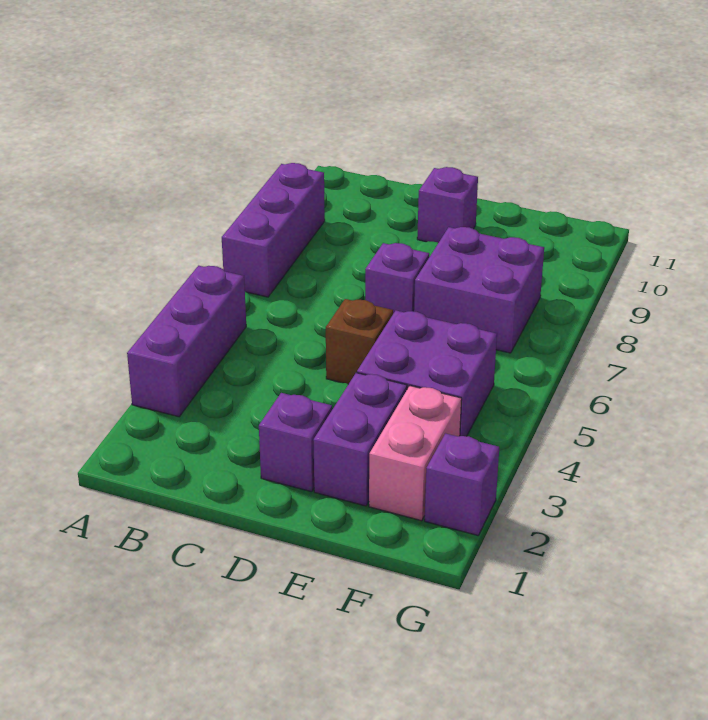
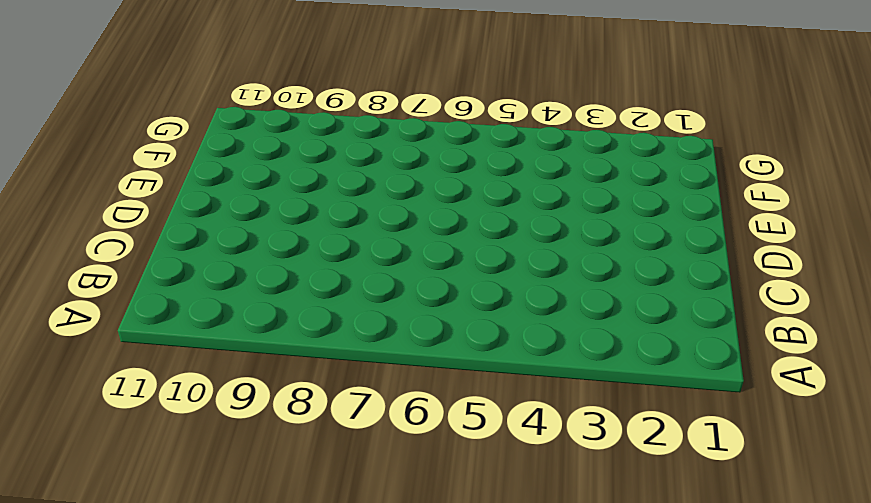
none -> purple 1x3 brick [127,266,246,417]
none -> purple 1x3 brick [222,163,325,297]

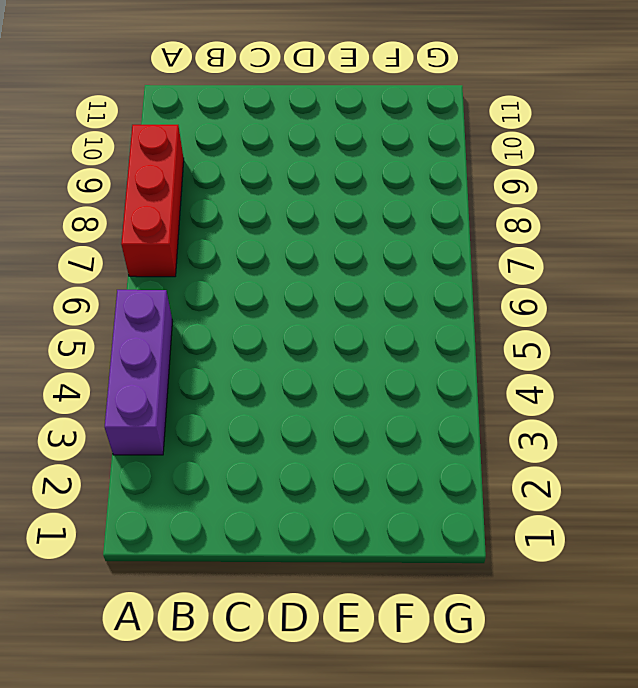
red 1x3 brick [121,125,184,277] -> purple 1x3 brick [222,163,325,297]
none -> purple 1x1 brick [259,393,332,492]
none -> brown 1x1 brick [326,299,393,384]

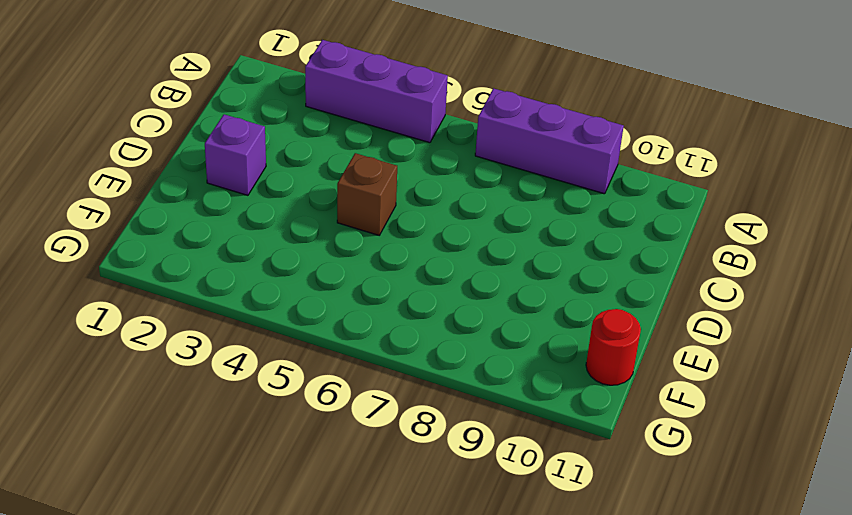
red 1x1 round brick [586,309,641,385] -> none
none -> purple 1x1 brick [365,243,429,314]
none -> purple 1x1 brick [417,167,478,243]

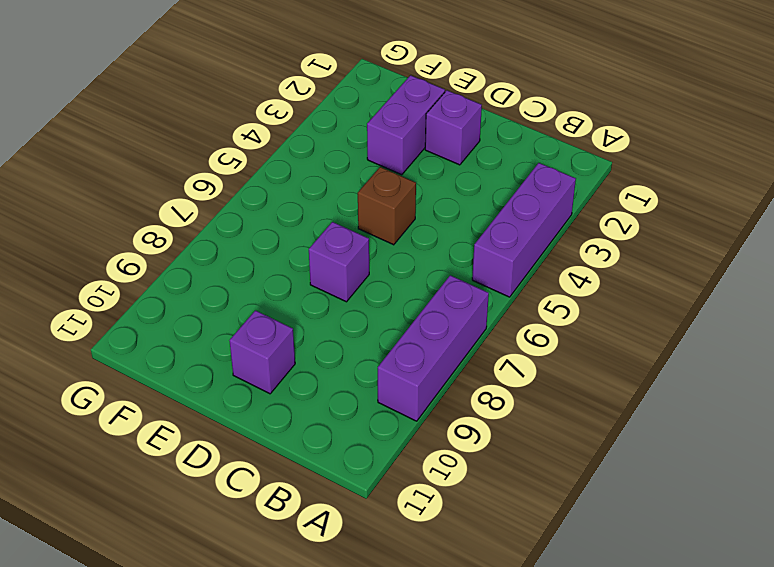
none -> purple 2x2 brick [357,311,497,436]
none -> purple 2x2 brick [414,227,544,353]

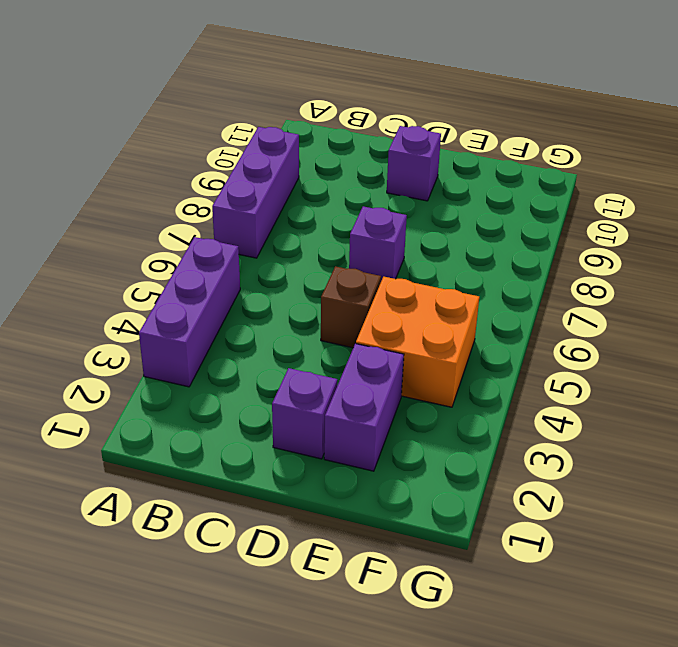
orange 2x2 brick [356,277,479,407] -> purple 2x2 brick [357,311,497,436]
none -> purple 2x2 brick [414,227,544,353]
none -> pink 1x2 brick [369,386,462,521]

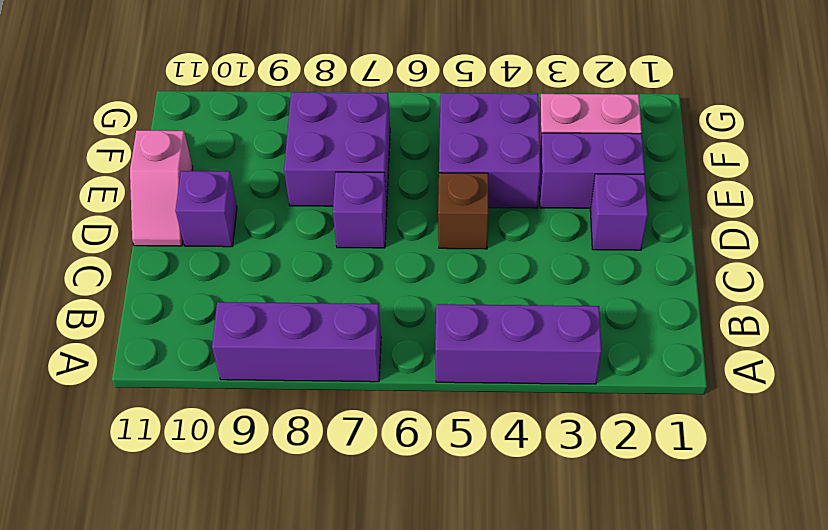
pink 1x2 slope [130,130,193,246] -> none
none -> purple 1x1 brick [425,433,499,535]

